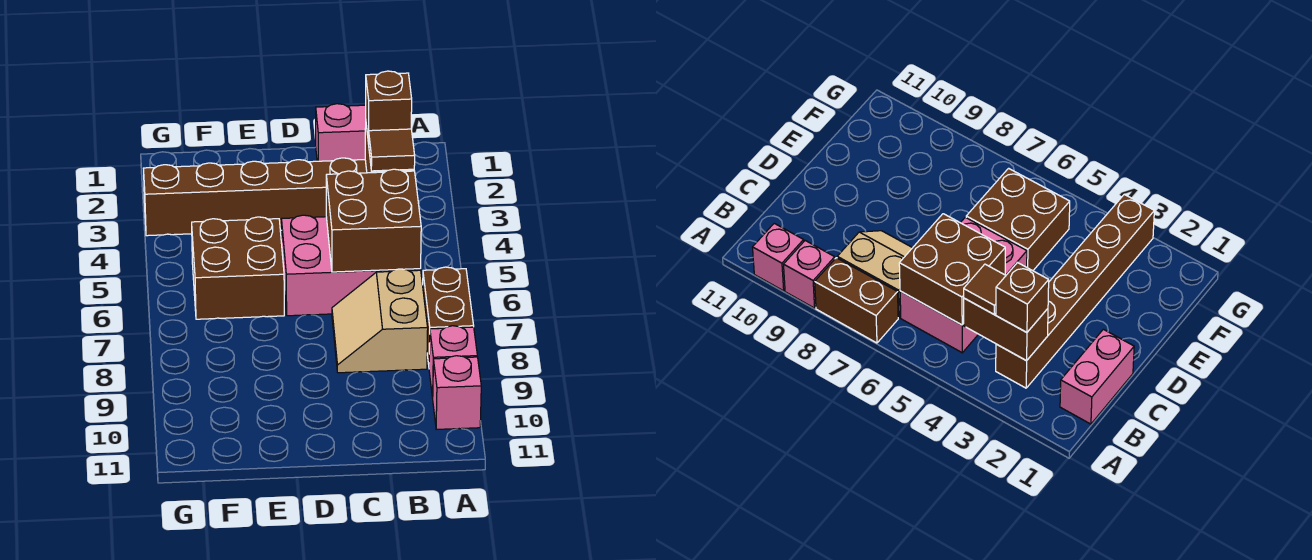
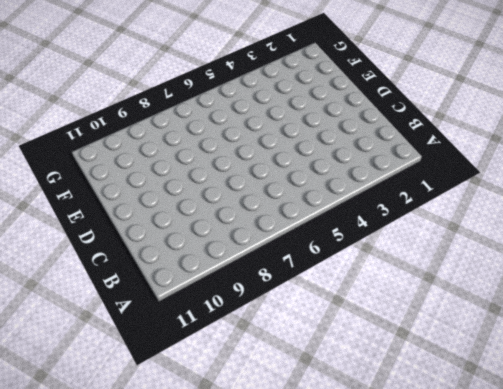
none -> brown 1x2 brick [423,267,474,364]
none -> pink 1x1 brick [429,326,477,398]
none -> pink 1x1 brick [433,356,481,429]

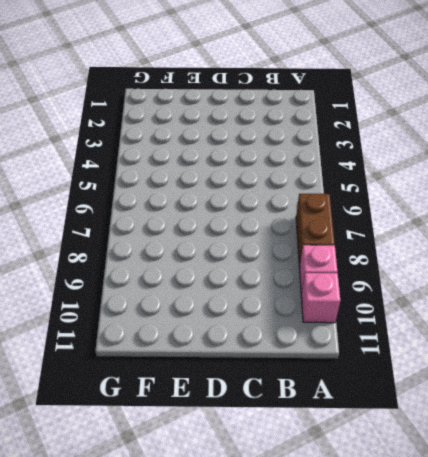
none -> pink 1x2 brick [316,104,366,161]
none -> brown 1x6 brick [143,158,367,236]
none -> pink 2x3 brick [282,215,421,316]

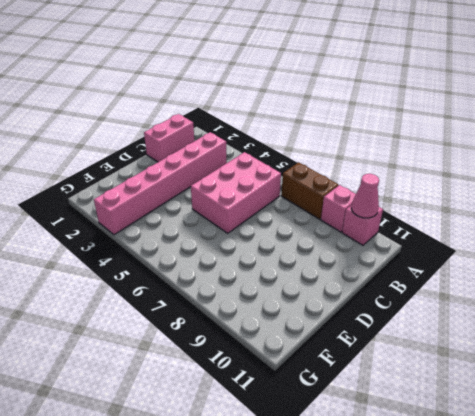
pink 1x1 cone [351,174,379,218] -> none
pink 1x6 brick [94,132,227,235] -> brown 1x6 brick [143,158,367,236]
none -> tan 2x2 slope [332,269,428,373]
none -> brown 2x2 brick [192,217,284,319]
none -> brown 1x2 brick [964,298,1048,361]

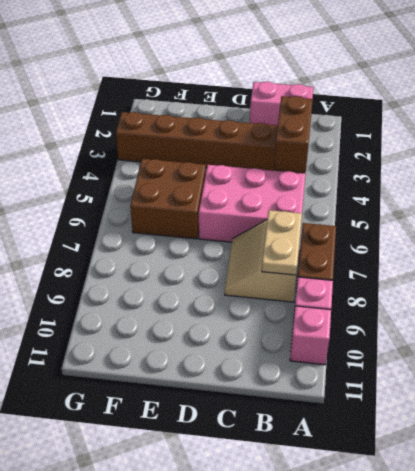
tan 1x2 plate [262,210,302,275] -> none
none -> brown 2x2 brick [326,169,421,272]
none -> brown 1x1 brick [366,71,412,143]
none -> brown 1x1 tile [369,129,415,171]

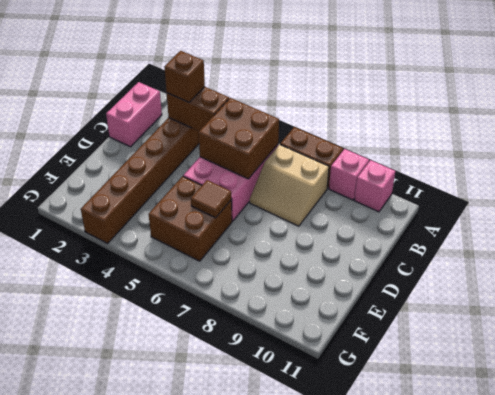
brown 1x1 tile [191,180,232,218] -> brown 1x1 tile moved to [369,129,415,171]

